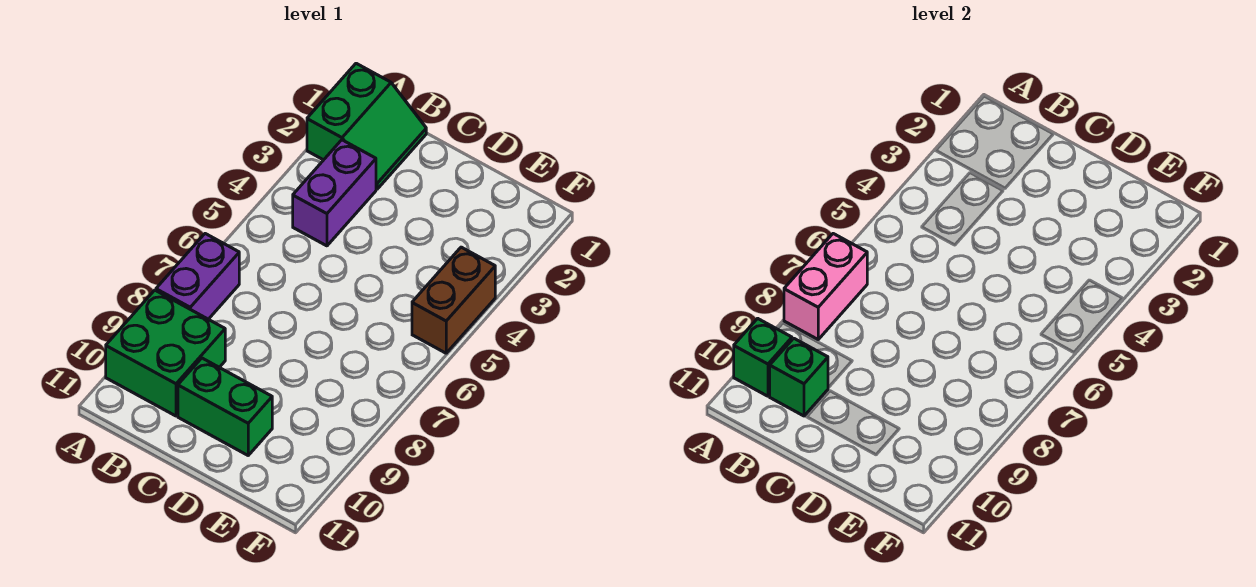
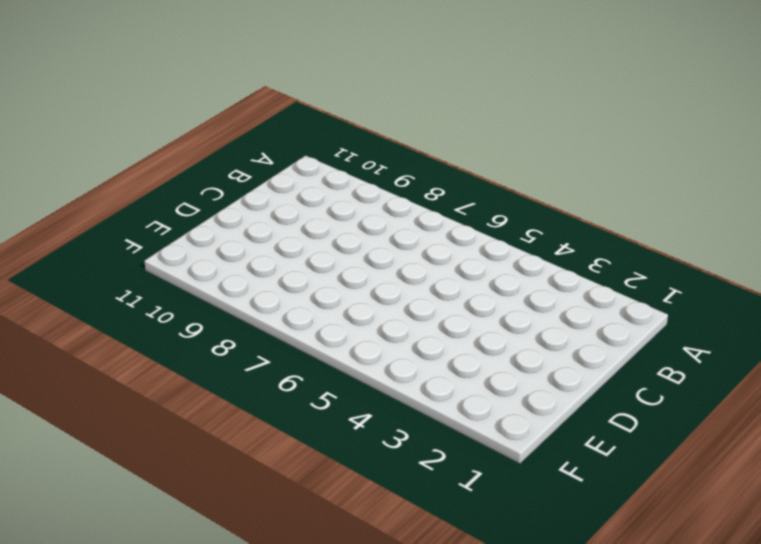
none -> green 2x2 slope [307,63,426,189]
none -> purple 1x2 brick [156,234,239,319]

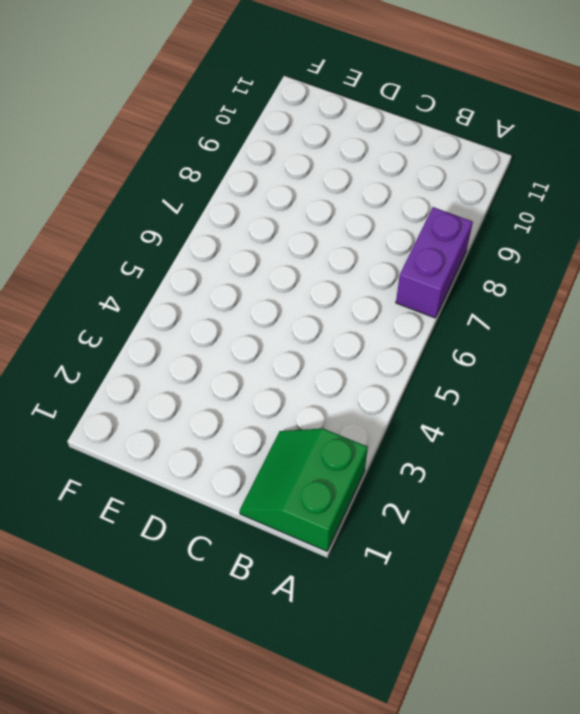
none -> green 2x2 brick [106,290,225,416]
none -> purple 1x2 brick [293,140,376,246]

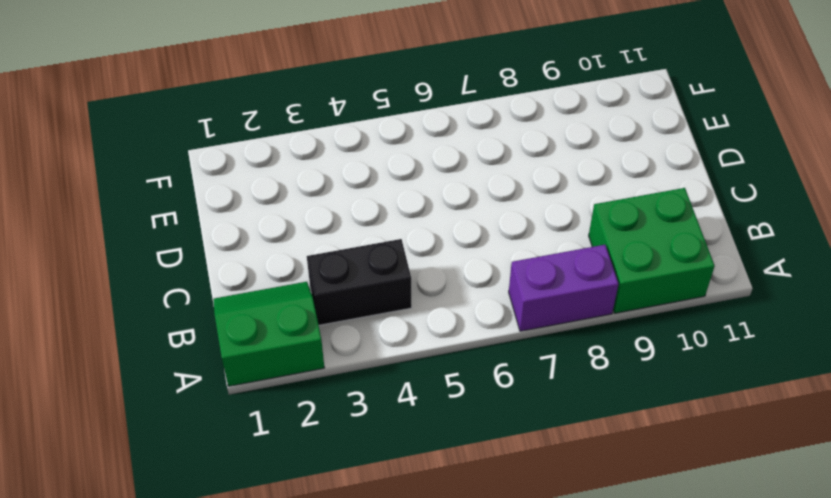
black 1x2 brick [307,239,412,325] -> purple 1x2 brick [293,140,376,246]
none -> green 1x2 brick [178,358,272,455]
none -> brown 1x2 brick [412,247,495,353]

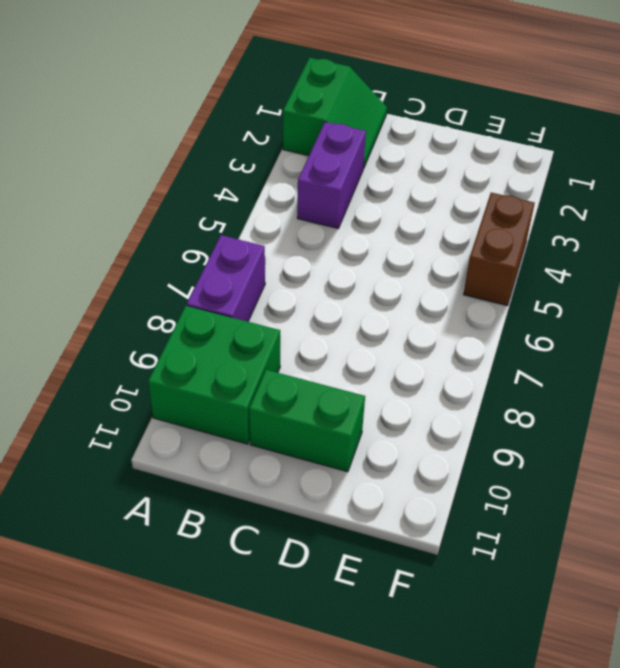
none -> pink 1x2 brick [784,234,867,339]
none -> green 1x1 brick [734,319,792,396]

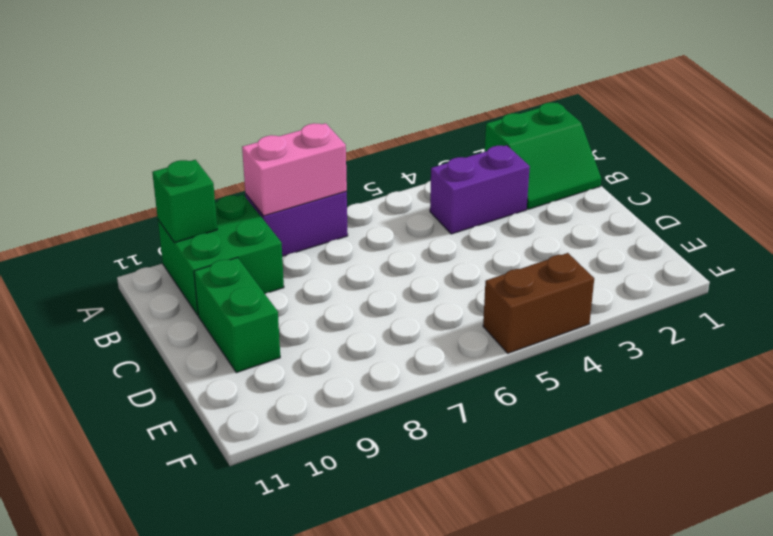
none -> green 1x1 brick [769,338,828,416]

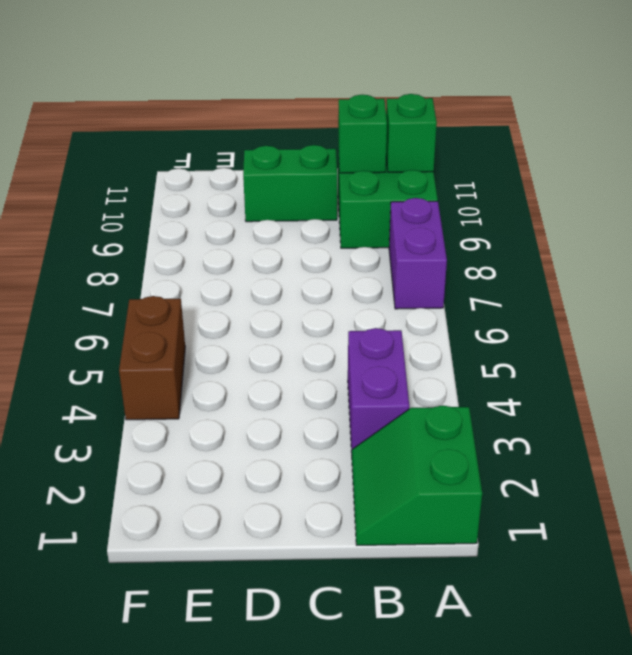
none -> pink 1x2 brick [784,234,867,339]

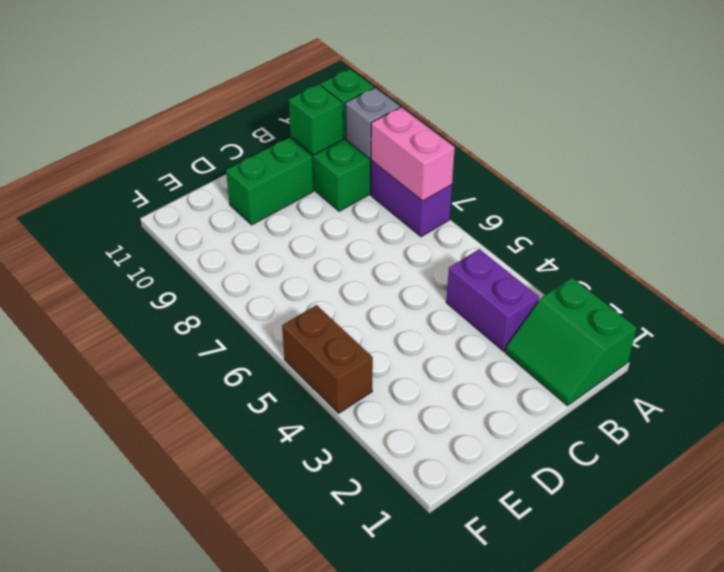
grey 1x1 brick [345,88,400,159] -> none

